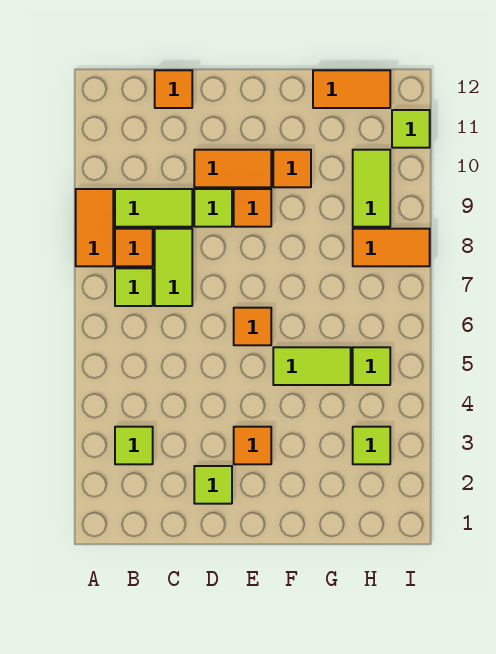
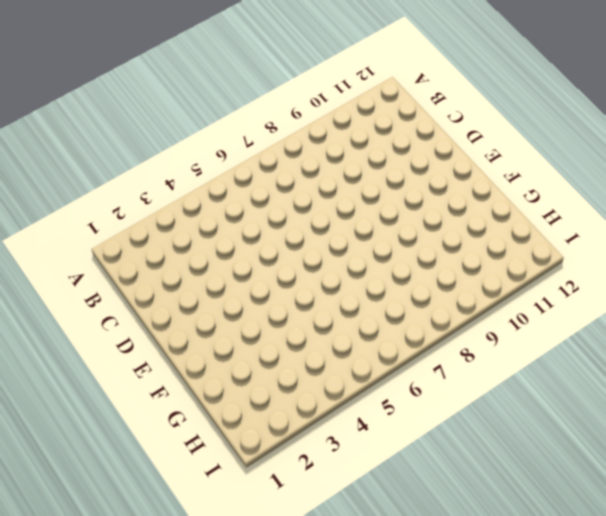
none -> orange 1x2 tile [76,189,113,266]
none -> lime 1x1 tile [115,427,153,464]
none -> lime 1x1 tile [115,268,153,306]

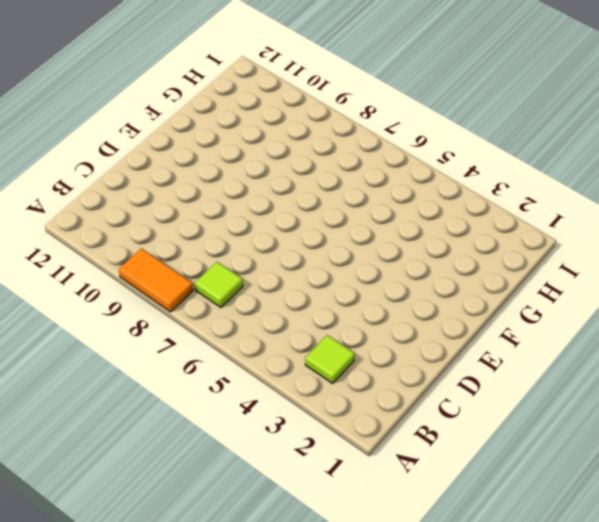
none -> orange 1x1 tile [115,229,153,266]
none -> lime 1x2 tile [115,189,192,227]
none -> lime 1x2 tile [155,229,192,306]

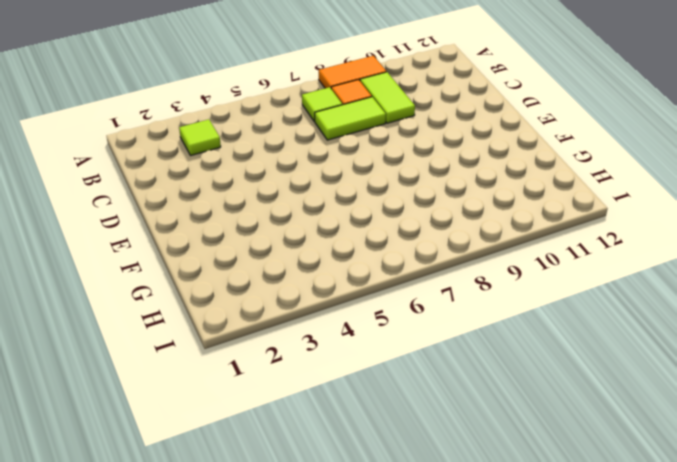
none -> orange 1x1 tile [155,70,192,108]
none -> lime 1x1 tile [194,466,232,504]
none -> lime 1x1 tile [194,189,232,227]

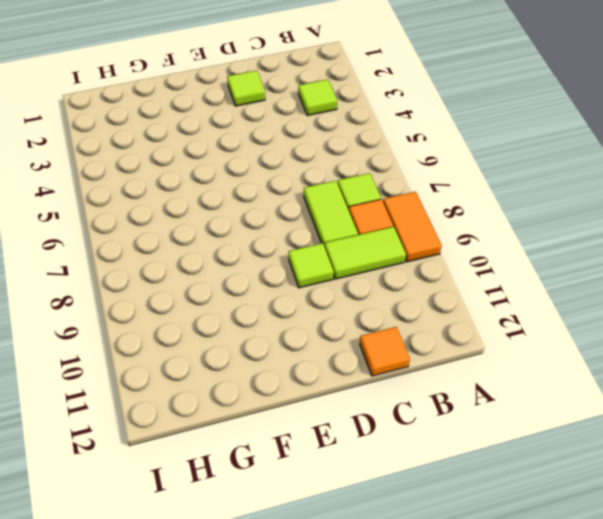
none -> orange 1x2 tile [194,150,271,187]
none -> orange 1x1 tile [234,427,271,464]
none -> orange 1x1 tile [234,308,271,345]

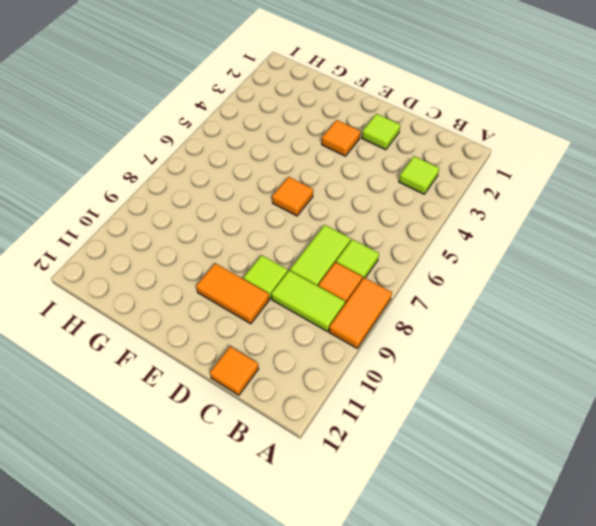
none -> orange 1x1 tile [234,189,271,227]
none -> lime 1x2 tile [273,347,351,385]
none -> orange 1x1 tile [273,150,311,187]

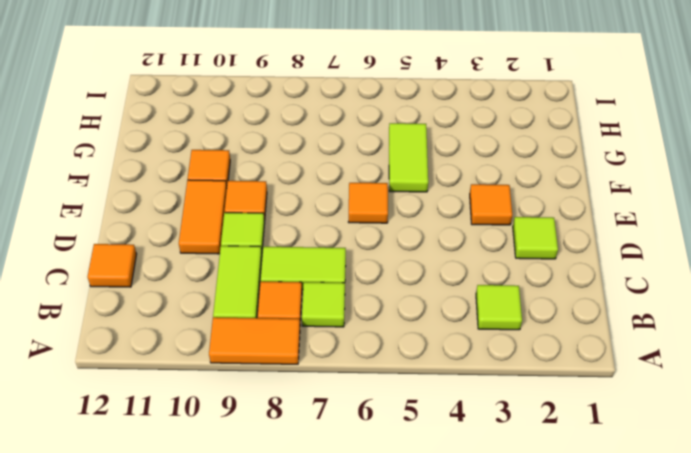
none -> orange 1x2 tile [313,70,390,108]
none -> lime 1x1 tile [353,427,390,464]
none -> lime 1x1 tile [353,347,390,385]

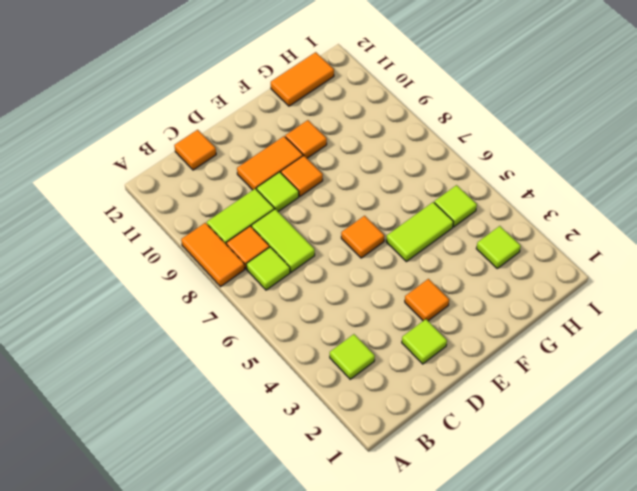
none -> orange 1x2 tile [353,229,430,266]
none -> lime 1x2 tile [353,150,390,227]
none -> lime 1x1 tile [392,110,430,148]

